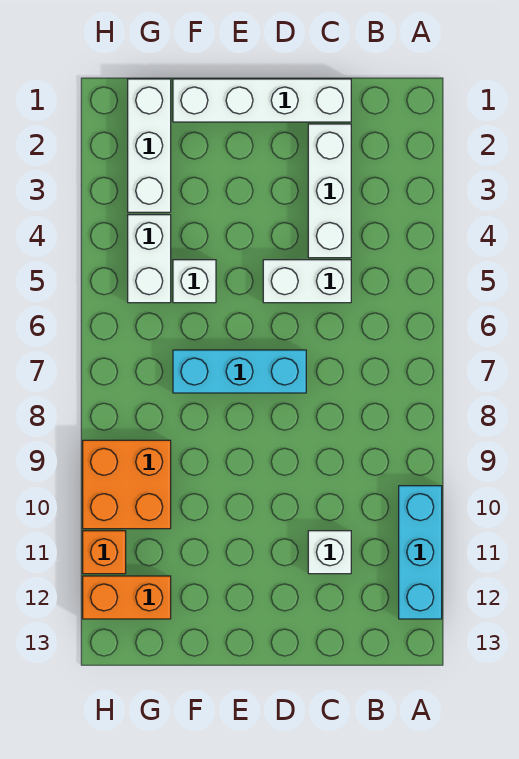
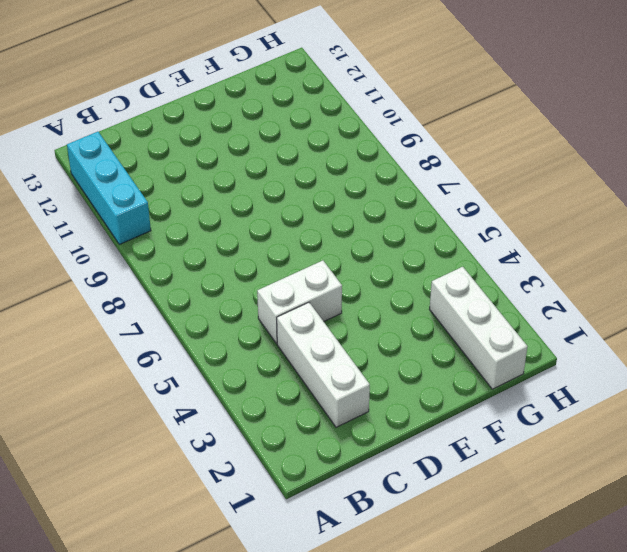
none -> white 1x4 brick [173,79,351,122]
none -> white 1x1 brick [308,531,351,574]
none -> cyan 1x3 brick [173,350,306,393]

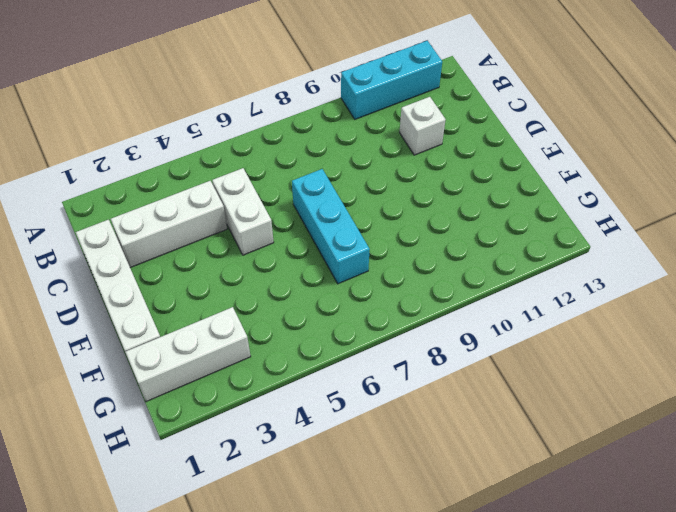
none -> white 1x1 brick [173,260,216,303]
none -> white 1x2 brick [128,215,171,303]
none -> orange 2x2 brick [83,440,171,529]

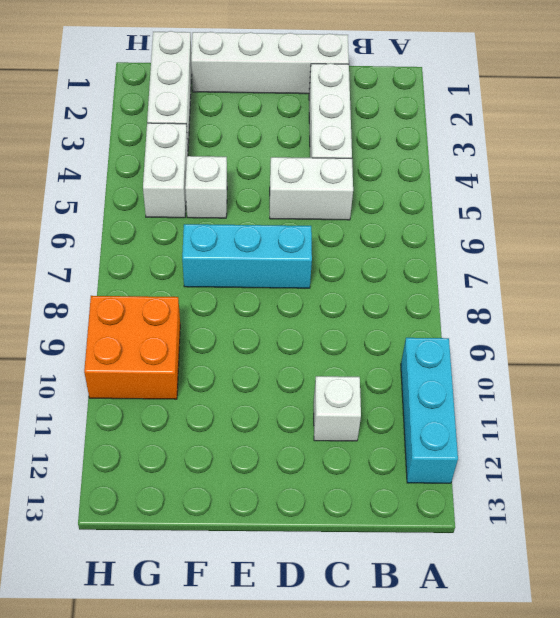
none -> orange 1x2 brick [83,576,171,619]
none -> orange 1x1 brick [83,531,126,574]

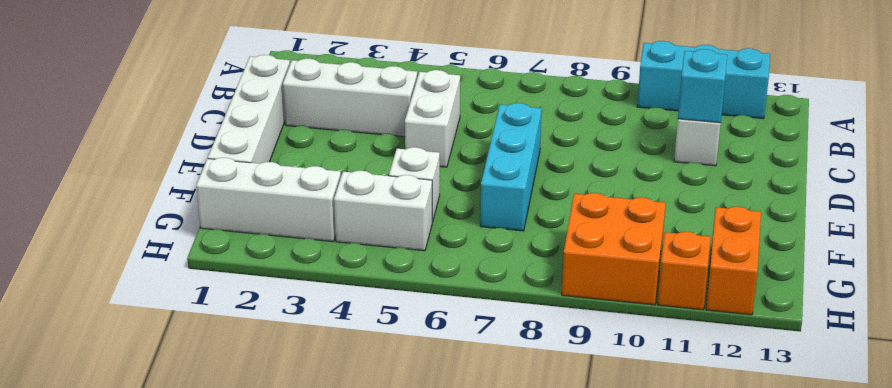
cyan 1x1 brick [678,49,727,123] -> none

